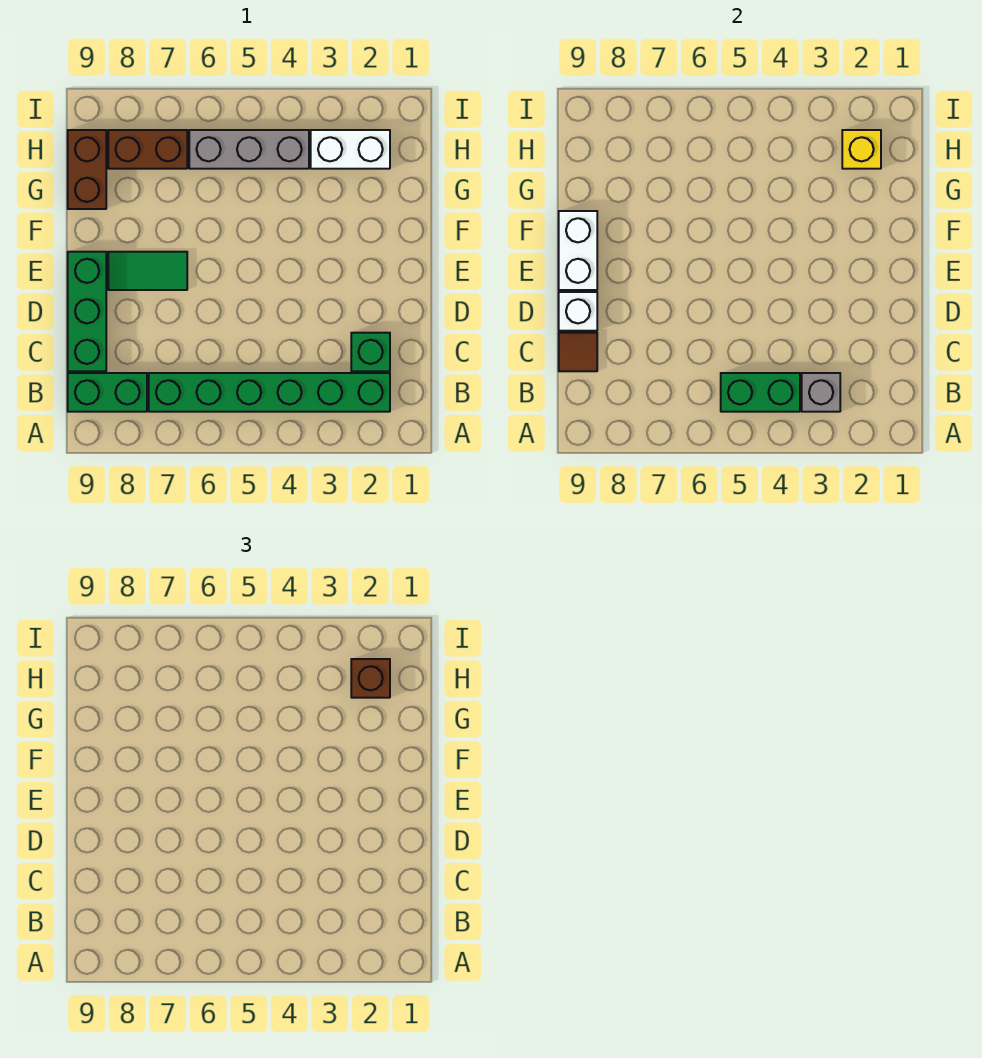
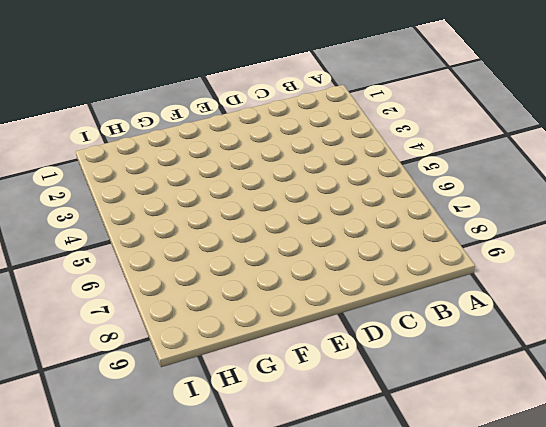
none -> green 1x6 brick [149,373,390,412]
none -> green 1x2 brick [68,373,147,412]
none -> green 1x1 brick [351,333,390,371]

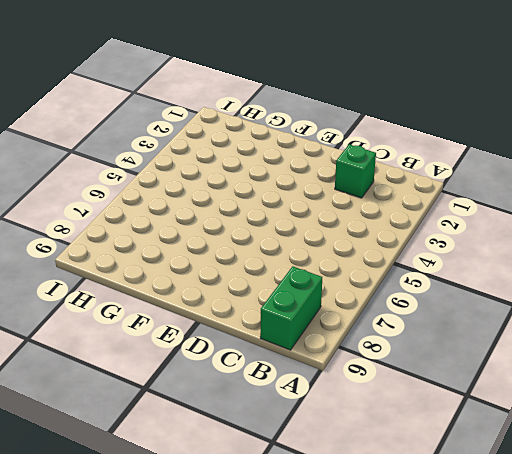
none -> green 1x6 brick [149,373,390,412]
none -> green 1x3 brick [68,252,106,371]
none -> green 1x2 tile [108,252,187,290]

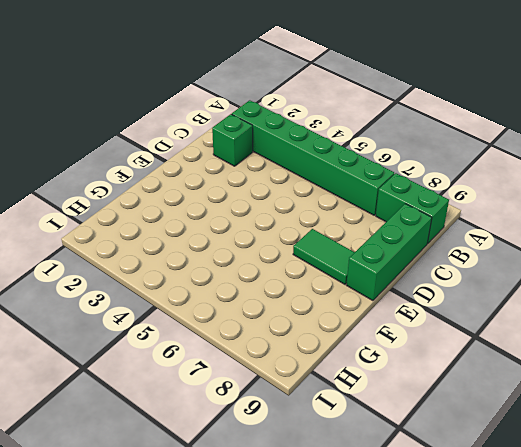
none -> brown 1x2 brick [68,130,106,209]
none -> white 1x2 brick [311,130,390,169]
none -> grey 1x3 brick [189,130,309,169]

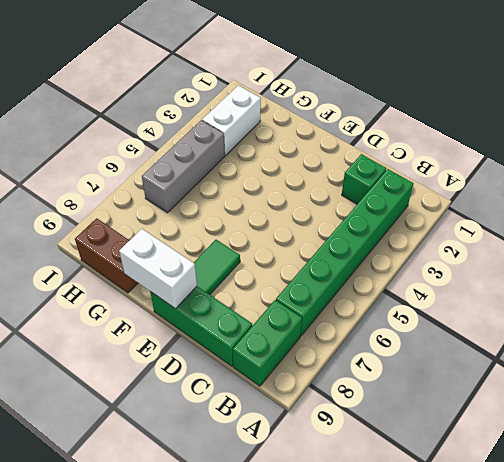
none -> brown 1x2 brick [108,130,187,169]
none -> grey 1x1 brick [802,373,840,412]
none -> green 1x2 brick [721,373,800,412]

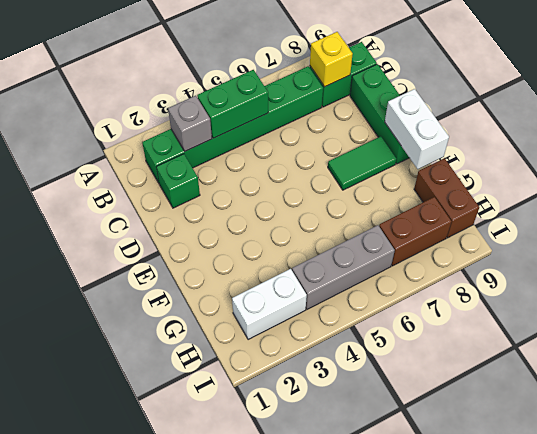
yellow 1x1 brick [310,32,353,87] -> yellow 1x1 brick moved to [842,130,881,169]
none -> brown 1x1 tile [559,333,597,371]
none -> white 1x1 brick [559,292,597,331]
none -> brown 1x1 brick [351,659,390,698]

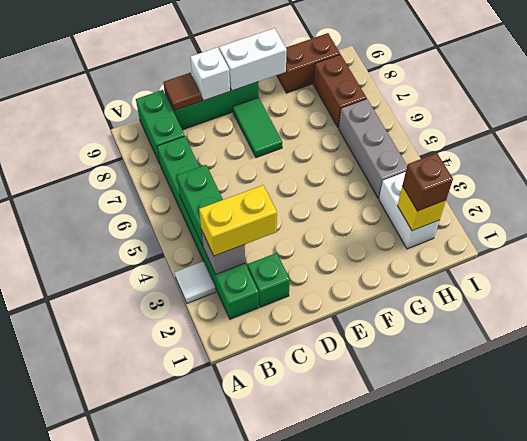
white 1x1 tile [175,261,216,303] -> none
yellow 1x2 brick [199,185,277,256] -> none

